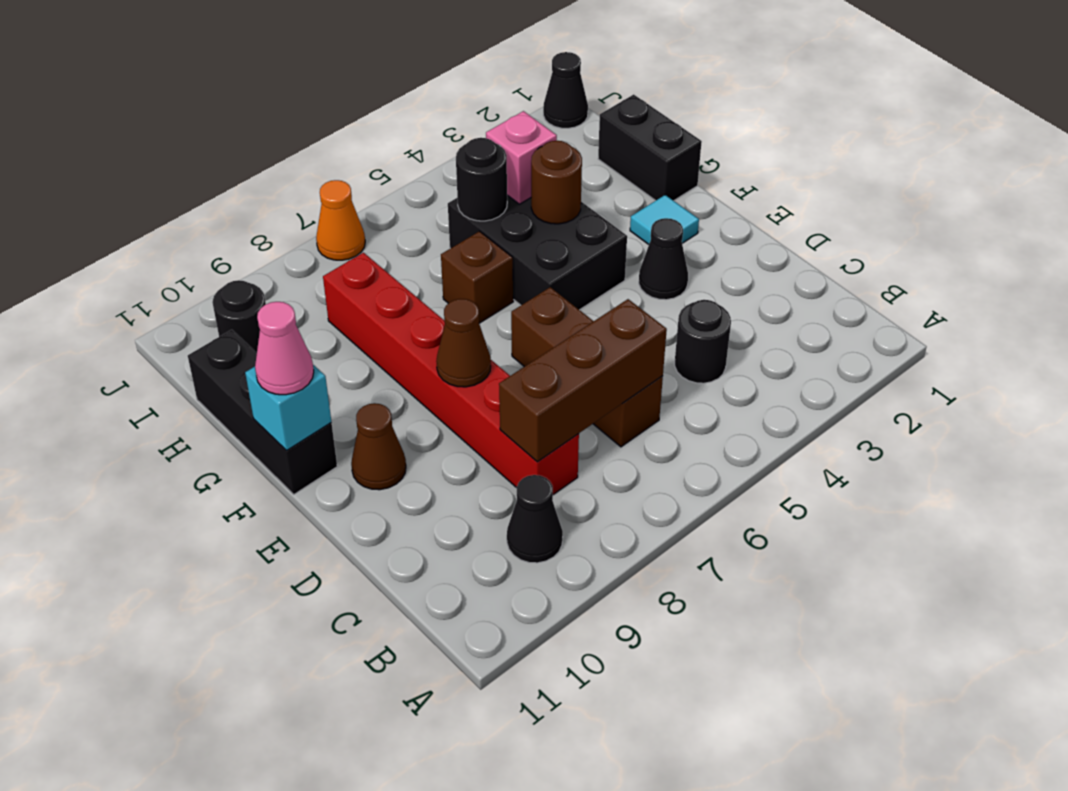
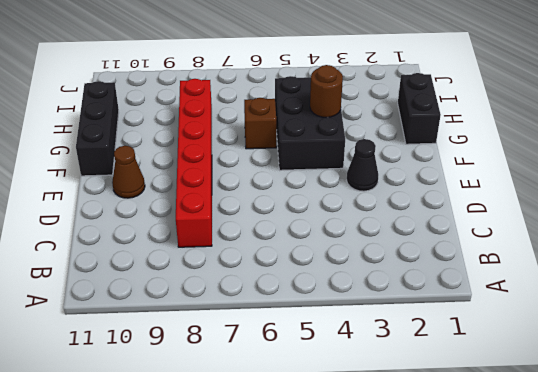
none -> black 1x1 cone [507,475,563,563]
none -> black 1x1 round brick [675,300,731,383]
none -> brown 1x3 brick [511,287,663,447]

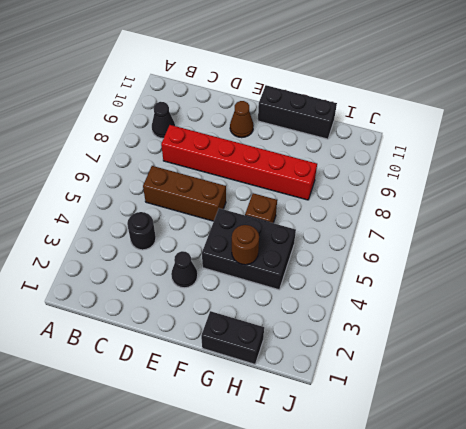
none -> cyan 1x1 tile [630,195,699,244]
none -> black 1x1 round brick [212,280,266,353]
none -> black 1x1 cone [543,52,588,128]

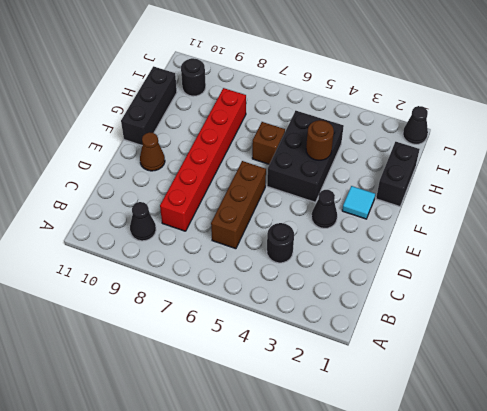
none -> orange 1x1 cone [316,180,365,260]
none -> brown 1x3 brick [499,299,667,462]
none -> brown 1x1 cone [436,299,491,387]

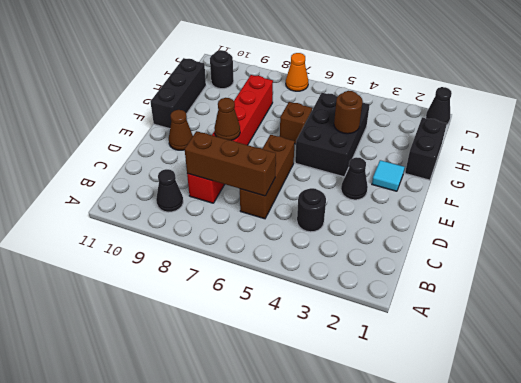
none -> cyan 1x1 brick [245,365,331,451]
none -> pink 1x1 brick [486,111,557,204]
none -> black 1x1 round brick [456,138,507,221]

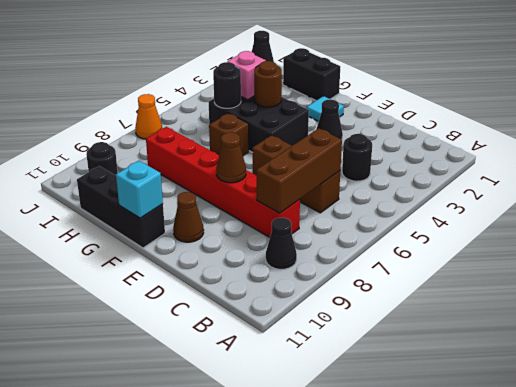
none -> pink 1x1 cone [255,302,314,395]

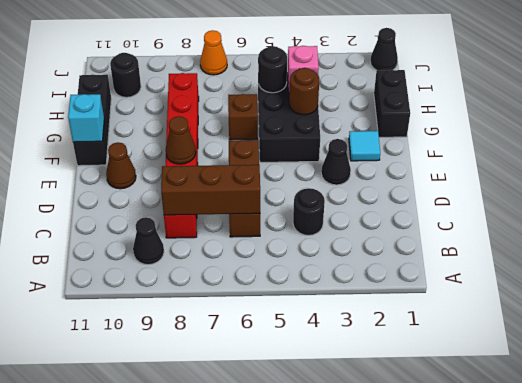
none -> pink 1x1 cone [255,302,314,395]

